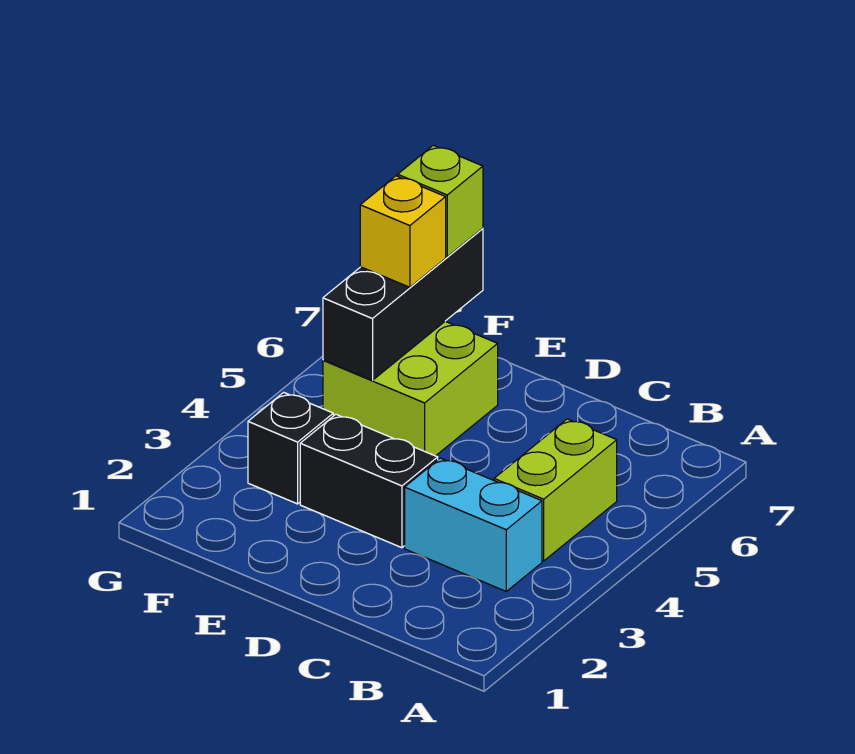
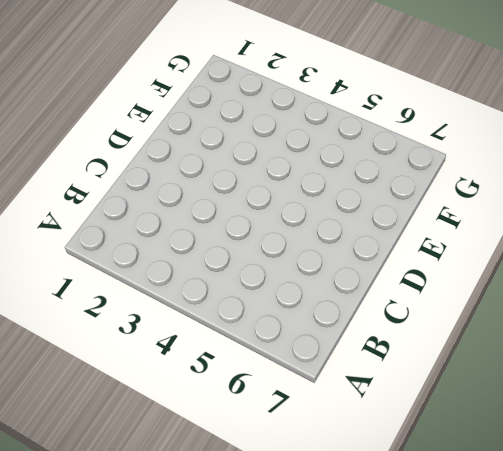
none -> cyan 1x2 brick [405,458,542,591]
none -> lime 1x2 brick [494,419,617,561]

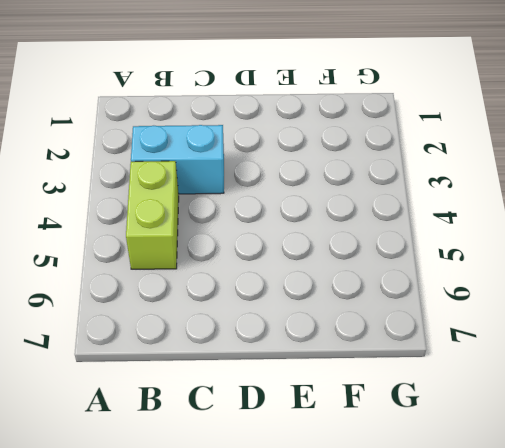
none -> black 1x2 brick [300,414,438,548]
none -> lime 2x2 brick [323,321,498,456]

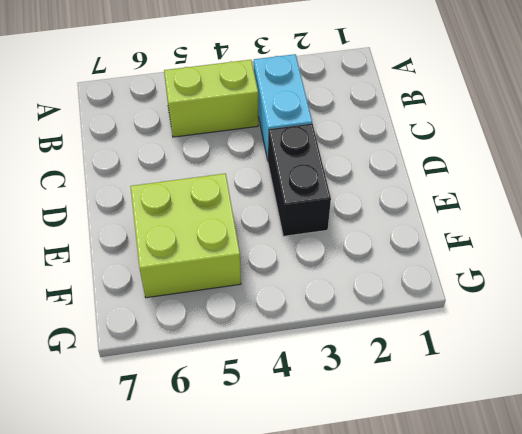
none -> black 1x1 brick [248,392,333,504]
none -> black 1x3 brick [323,228,483,380]

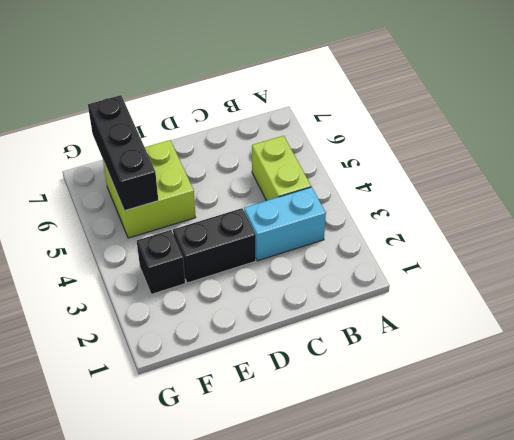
none -> yellow 1x1 brick [360,176,446,287]
none -> lime 1x1 brick [398,145,483,257]

